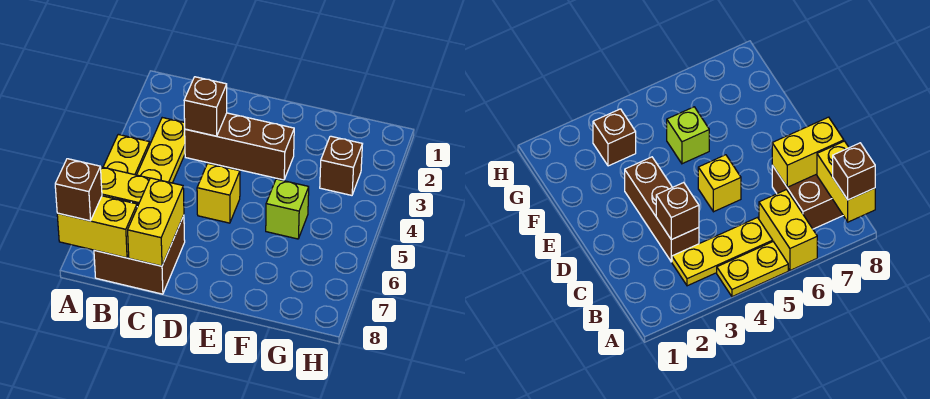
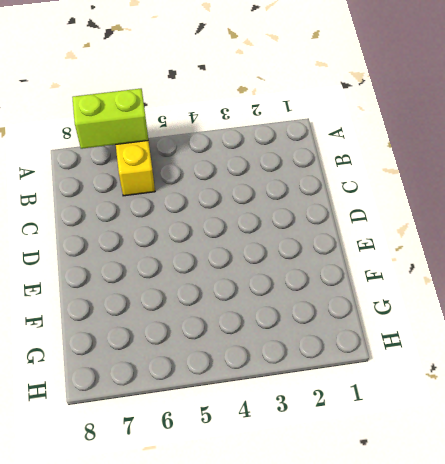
lime 1x2 brick [72,89,148,149] -> none
none -> yellow 1x2 plate [103,134,150,175]
none -> yellow 1x3 plate [137,118,185,183]
none -> brown 2x2 brick [94,199,185,294]

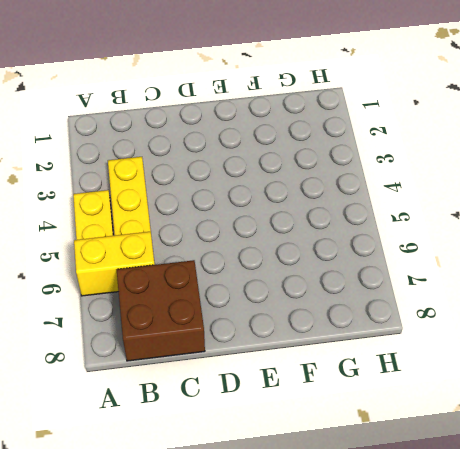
none -> brown 1x3 brick [185,113,294,180]
none -> yellow 1x1 brick [197,163,240,223]
none -> lime 1x1 brick [266,179,309,239]

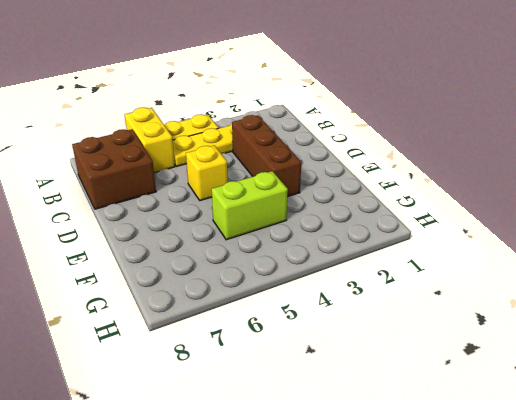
lime 1x2 brick [211,171,288,240] -> lime 1x1 brick [266,179,309,239]
none -> brown 1x1 brick [320,136,362,195]
none -> yellow 1x2 brick [57,196,137,258]
none -> brown 1x1 brick [184,77,227,136]

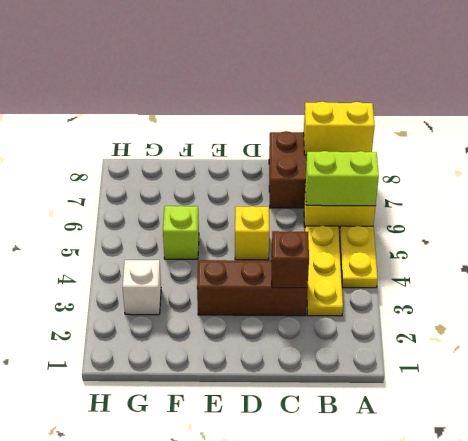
lime 1x2 brick [305,151,379,206] -> none
white 1x1 brick [122,260,161,315] -> brown 1x1 brick [320,136,362,195]
none -> yellow 1x2 brick [128,178,184,266]
none -> brown 1x1 brick [55,159,102,221]

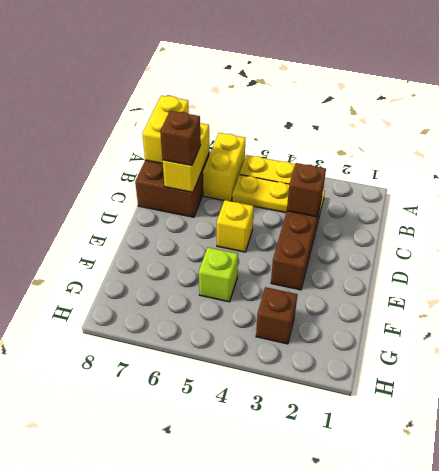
yellow 1x2 brick [163,123,209,192] -> yellow 1x2 brick turned to [128,178,184,266]
brown 1x1 brick [160,111,201,165] -> brown 1x1 brick moved to [55,159,102,221]

